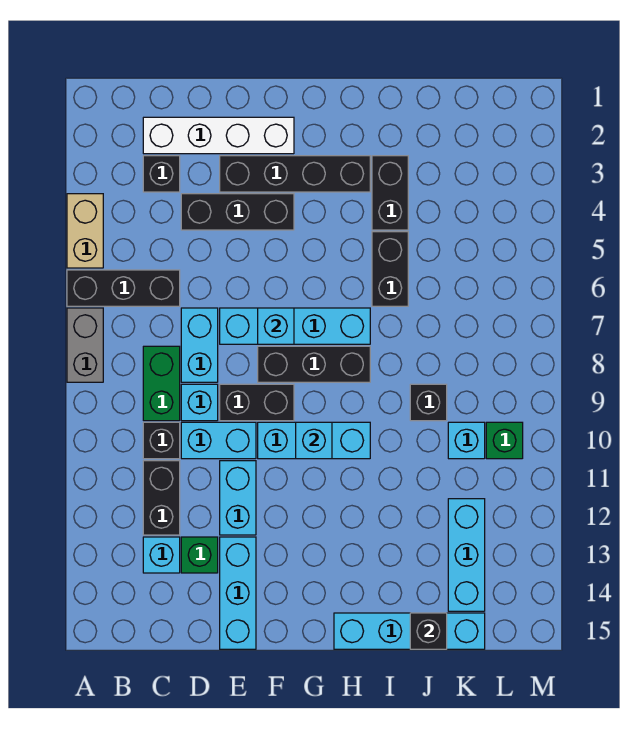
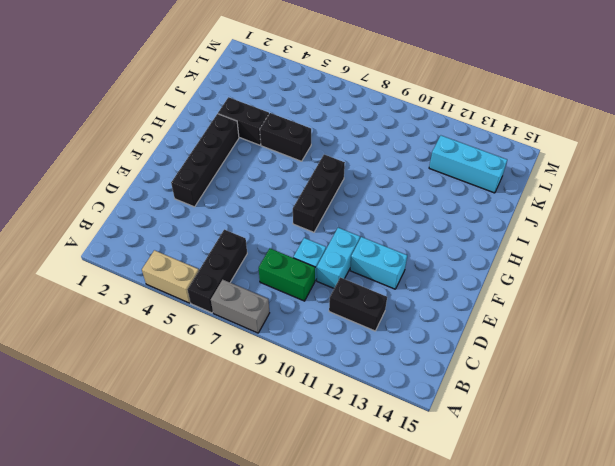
none -> white 1x4 brick [143,117,294,154]
none -> black 1x1 brick [143,156,180,192]
none -> black 1x1 brick [143,422,180,459]
none -> cyan 1x1 brick [143,537,180,573]

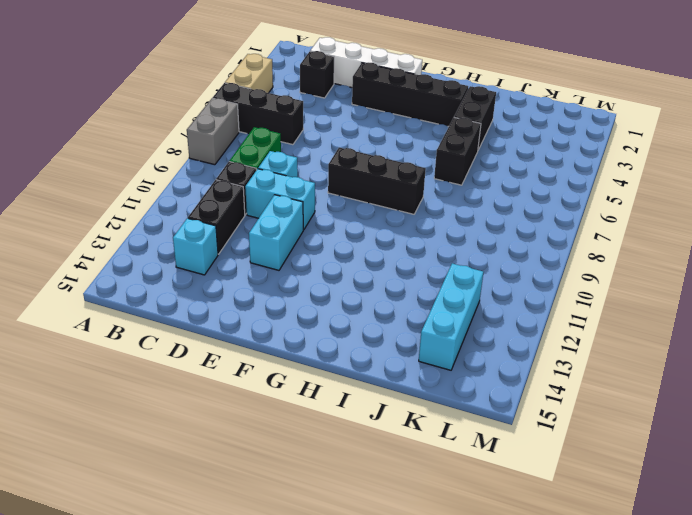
none -> black 1x3 brick [181,194,294,230]
none -> cyan 1x2 brick [181,308,218,382]
none -> green 1x1 brick [181,537,218,573]
none -> cyan 1x4 brick [220,308,370,344]

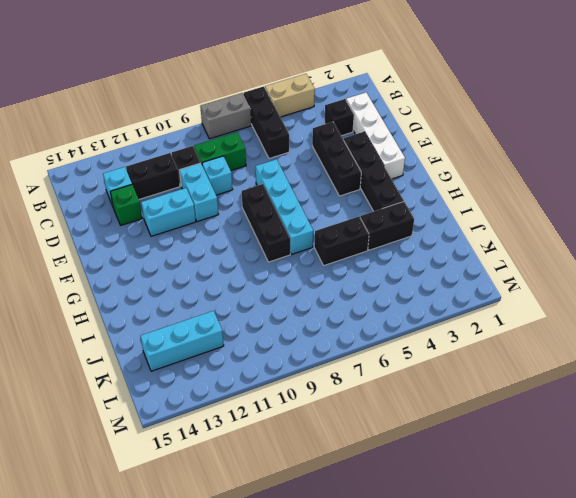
none -> cyan 1x2 brick [181,308,218,382]
none -> black 1x2 brick [220,384,294,421]
none -> cyan 1x3 brick [220,537,256,649]
none -> cyan 1x3 brick [258,422,370,459]

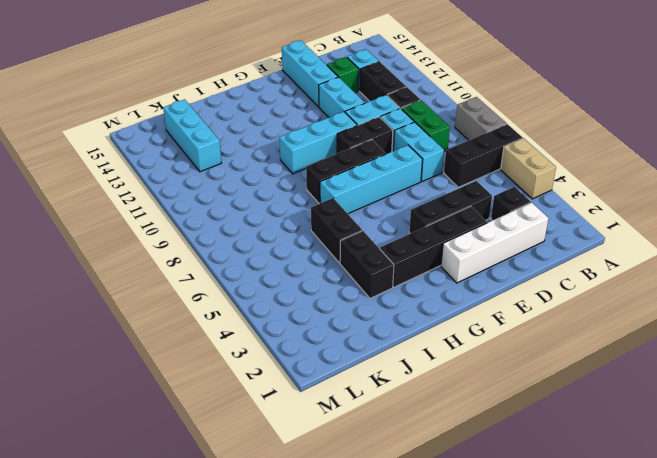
none -> cyan 1x4 brick [334,613,485,649]
none -> black 1x1 brick [410,384,447,421]
none -> cyan 1x1 brick [448,422,485,459]
none -> green 1x1 brick [486,422,523,459]

